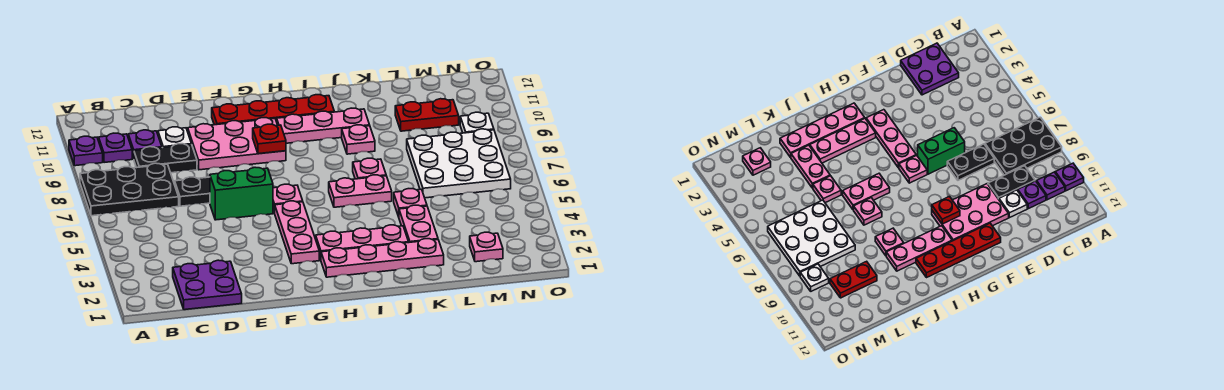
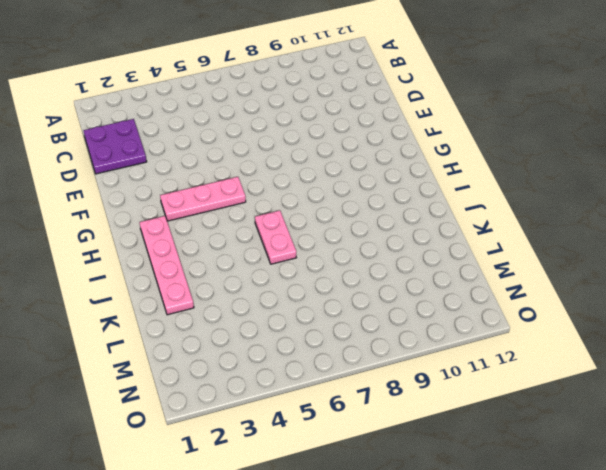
none -> black 2x3 plate [80,163,179,216]
none -> purple 1x1 plate [69,136,103,166]
none -> purple 1x1 plate [99,133,132,163]

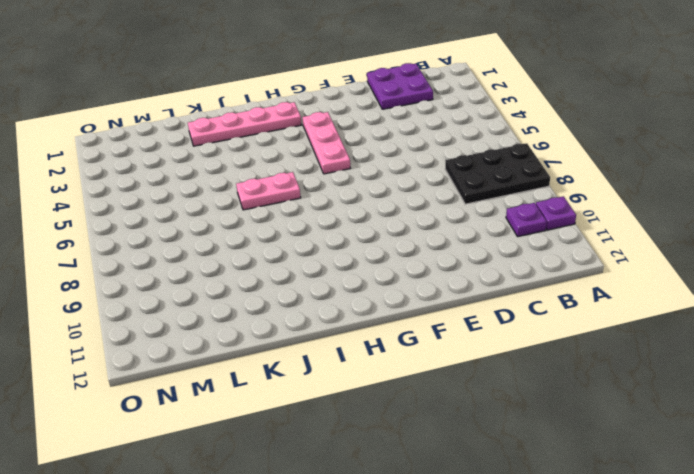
none -> black 1x2 plate [134,144,197,173]
none -> purple 1x1 plate [128,130,162,159]
none -> black 1x2 plate [175,177,210,206]

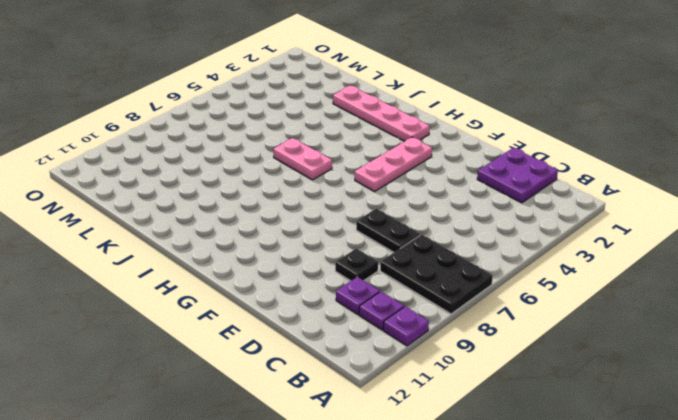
black 1x1 plate [335,249,378,281] -> black 1x2 plate [134,144,197,173]
none -> white 1x1 plate [158,127,191,148]
none -> green 1x2 brick [210,167,273,220]
none -> pink 2x3 plate [188,118,286,170]

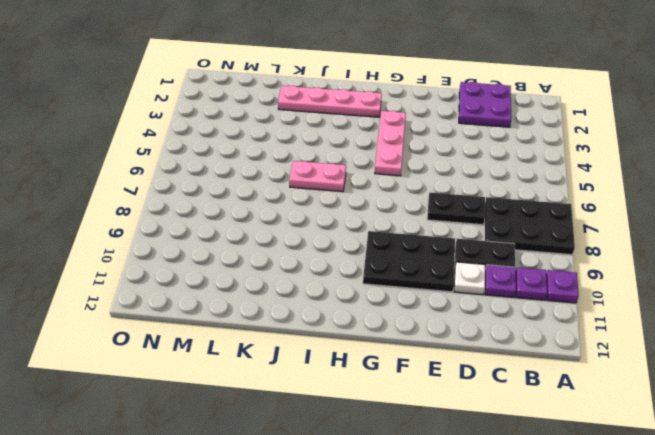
black 2x3 plate [363,231,455,292] -> pink 2x3 plate [188,118,286,170]
none -> green 1x2 brick [210,167,273,220]
none -> red 1x4 plate [212,95,334,125]
none -> pink 1x1 plate [273,184,303,213]

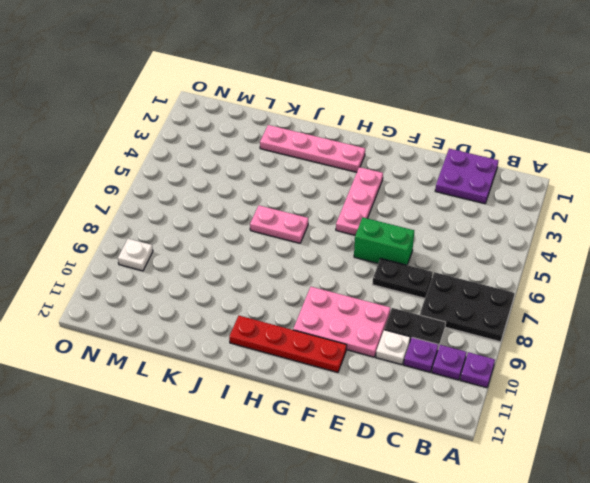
none -> pink 1x1 plate [273,184,303,213]
none -> pink 1x3 plate [316,225,408,260]
none -> pink 1x3 plate [277,108,370,143]

